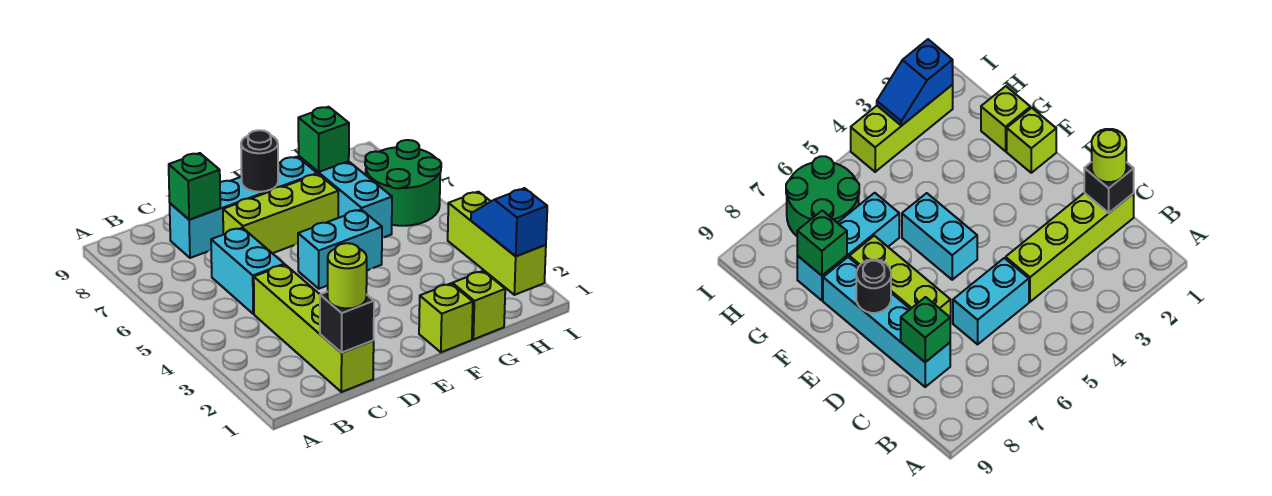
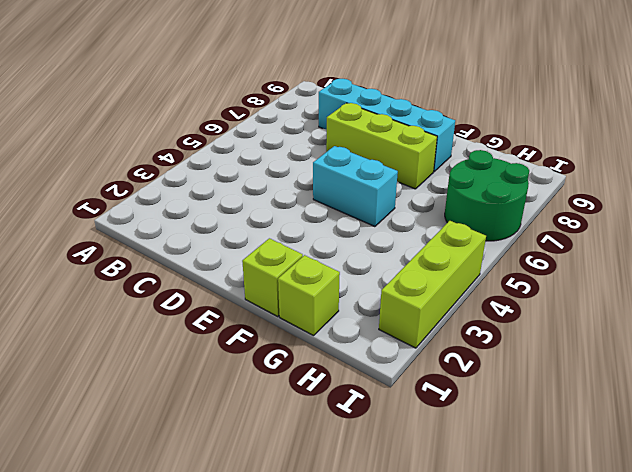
none -> lime 1x4 brick [254,265,374,392]
none -> cyan 1x2 brick [211,228,284,314]
none -> cyan 1x3 brick [299,156,392,238]

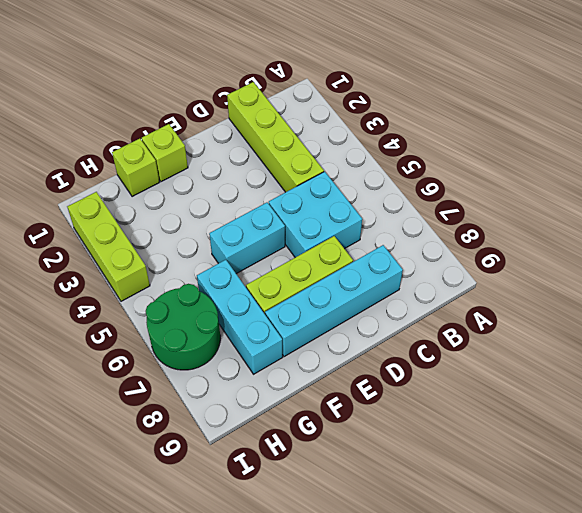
cyan 2x2 brick [269,172,362,257] -> cyan 1x2 brick [211,228,284,314]
none -> black 1x1 brick [320,292,374,352]
none -> green 1x1 brick [169,153,220,220]
none -> black 1x1 round brick [241,130,278,192]

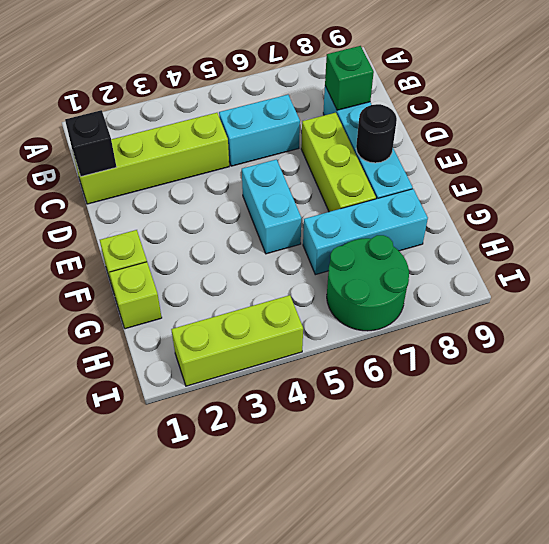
none -> green 1x1 brick [298,107,349,172]
none -> blue 1x2 slope [471,188,547,256]
none -> lime 1x1 round brick [328,243,367,308]

